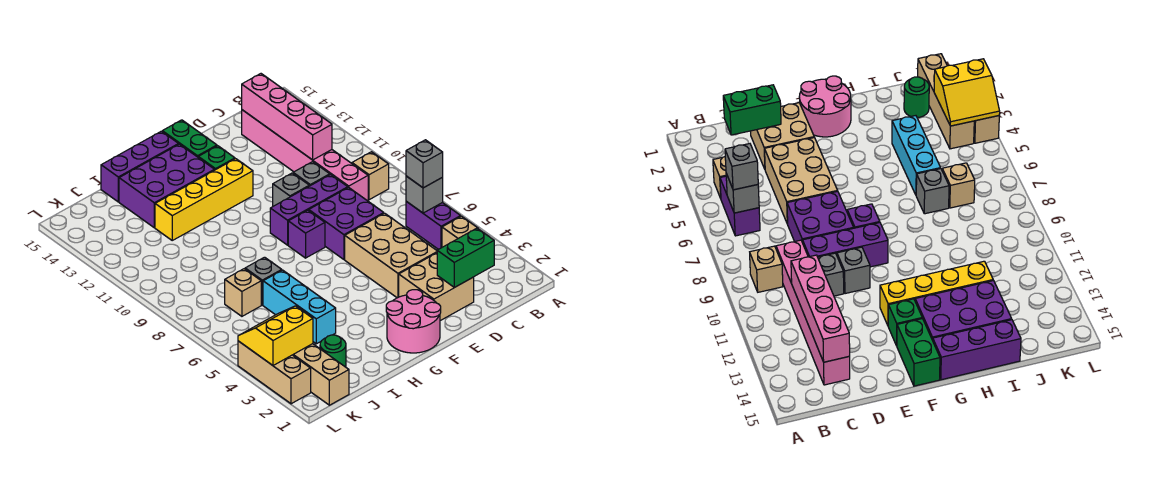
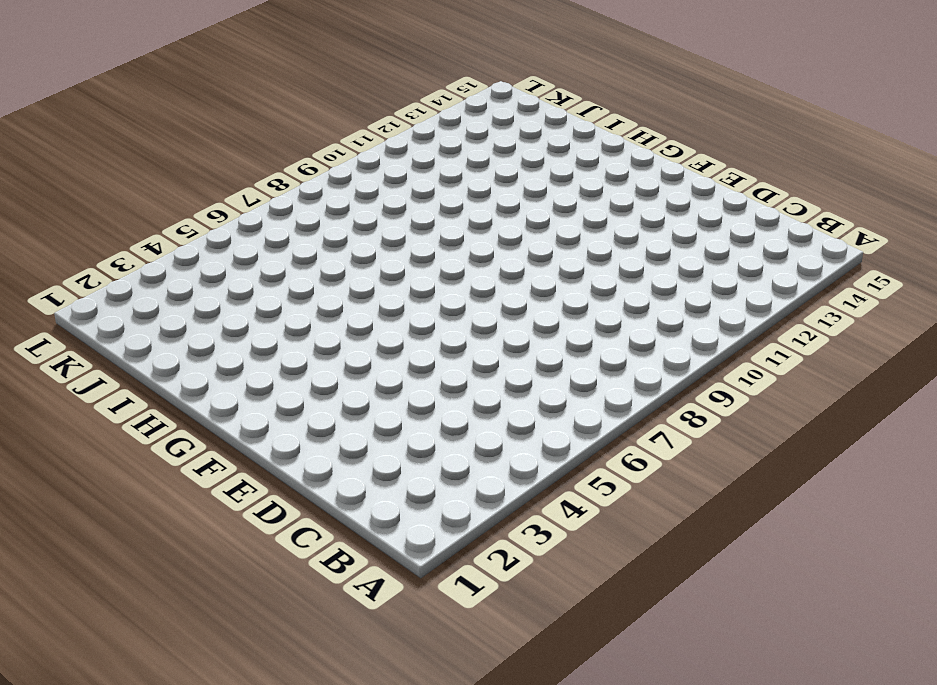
none -> tan 1x1 brick [442,216,477,247]
none -> purple 1x2 brick [406,201,461,250]
none -> tan 1x1 brick [352,152,389,200]

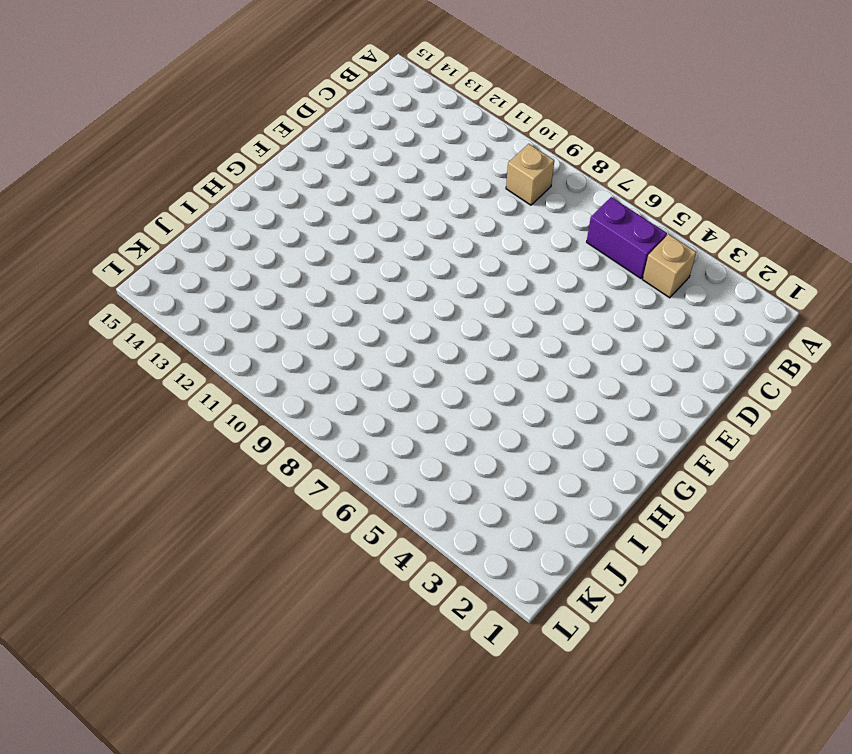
none -> pink 1x6 brick [242,110,368,201]
none -> tan 2x2 brick [399,253,474,321]
none -> tan 2x3 brick [345,213,437,298]

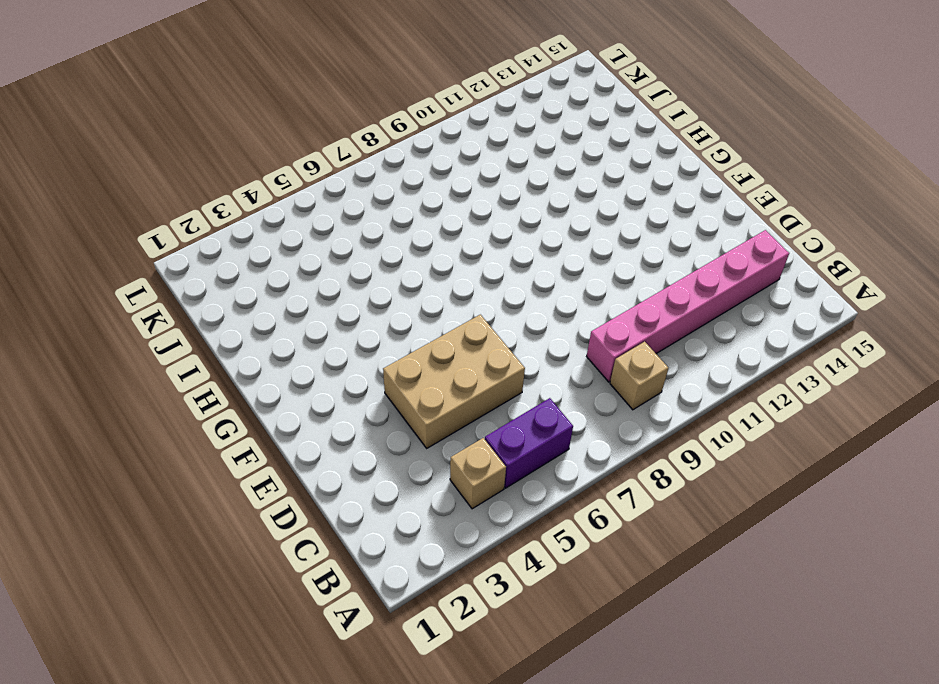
none -> tan 2x2 brick [399,253,474,321]
none -> purple 2x2 brick [309,187,384,259]
none -> purple 1x3 brick [270,175,348,245]

